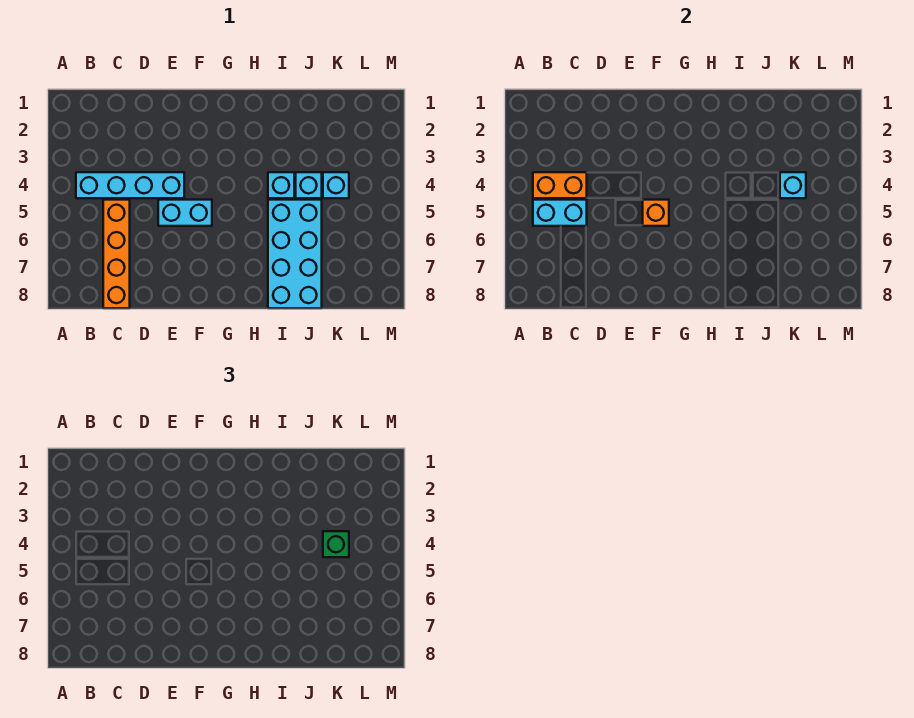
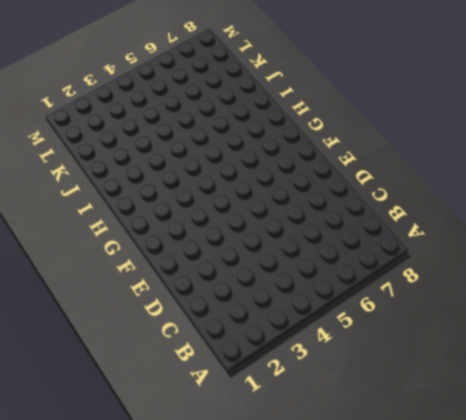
none -> cyan 1x4 brick [76,172,184,198]
none -> orange 1x4 brick [103,200,130,308]
none -> cyan 1x2 brick [158,200,212,226]

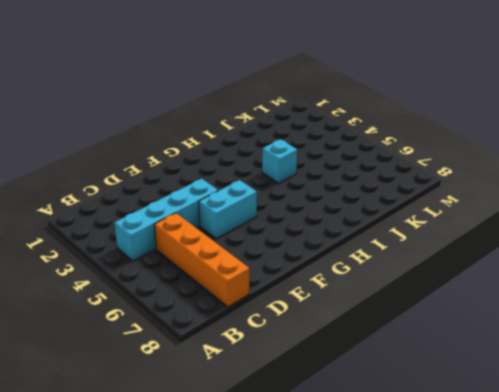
none -> cyan 2x4 brick [268,200,322,308]
none -> cyan 1x1 brick [296,172,322,198]
none -> cyan 1x1 brick [323,172,349,198]

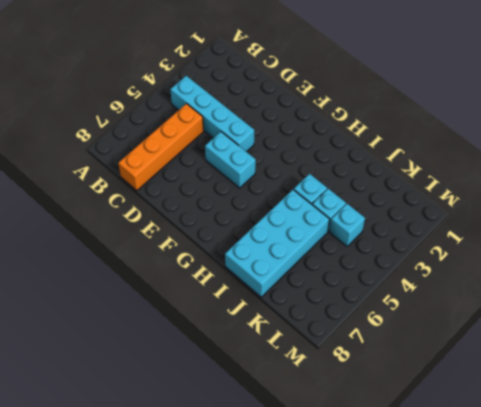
none -> orange 1x2 brick [533,172,587,198]
none -> cyan 1x2 brick [533,200,587,226]
none -> orange 1x1 brick [643,200,669,226]

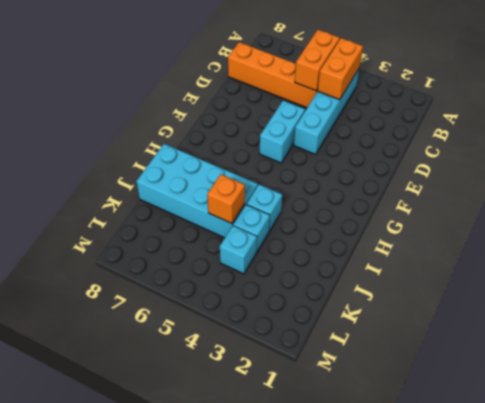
orange 1x2 brick [295,30,340,91] -> cyan 1x2 brick [533,200,587,226]
orange 1x1 brick [207,174,245,224] -> orange 1x1 brick moved to [643,200,669,226]
none -> cyan 1x1 brick [780,172,806,198]
none -> green 1x1 brick [323,531,349,557]

